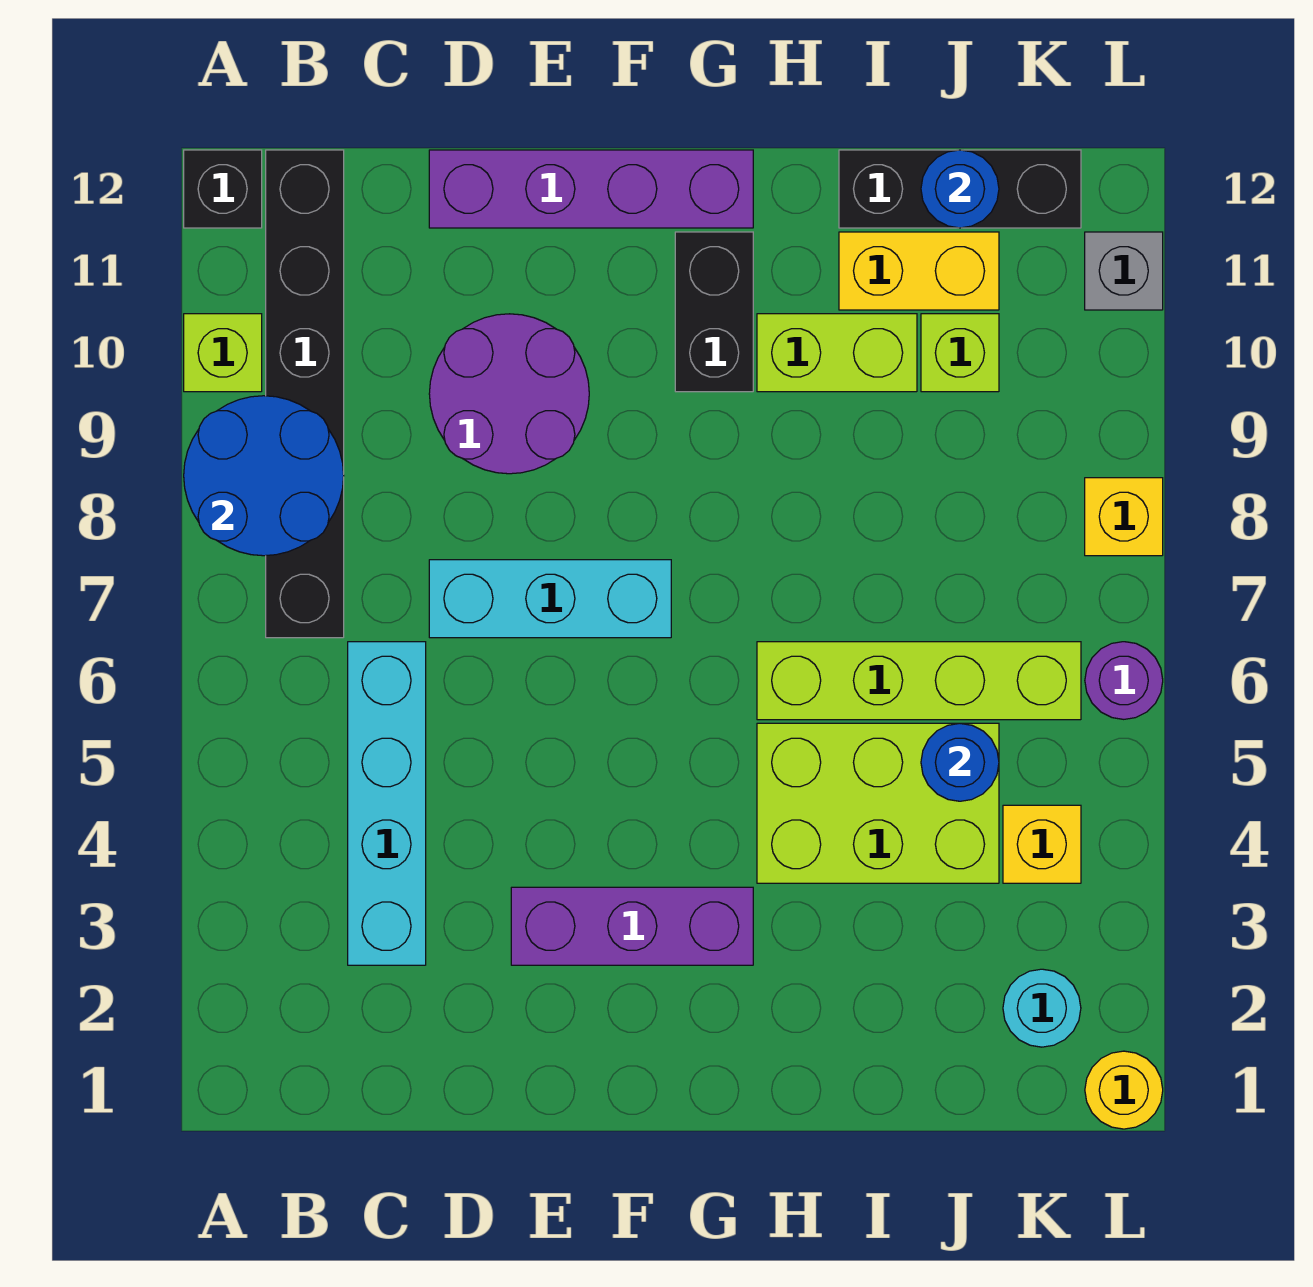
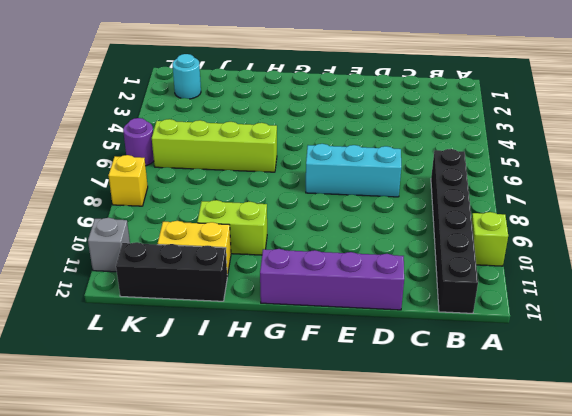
none -> black 1x1 brick [184,150,262,228]
none -> cyan 1x4 brick [348,642,426,965]
none -> purple 2x2 round brick [429,314,589,474]

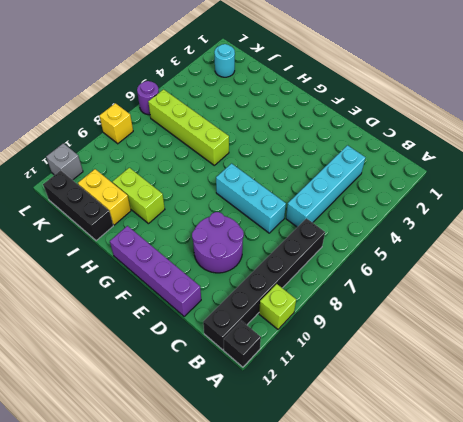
none -> purple 1x3 brick [511,887,753,965]
none -> black 1x2 brick [675,232,753,392]
none -> lime 2x3 brick [757,723,999,883]

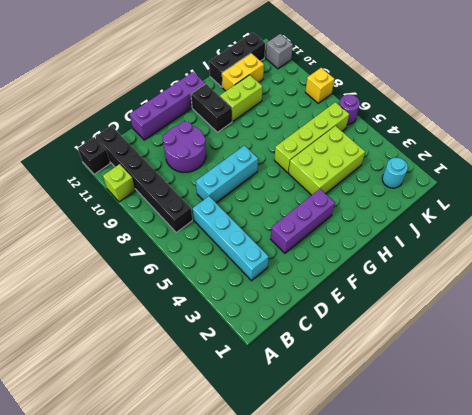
none -> lime 1x1 brick [921,314,999,392]
none -> yellow 1x1 brick [1003,805,1081,883]
none -> yellow 1x1 round brick [1085,1051,1163,1129]

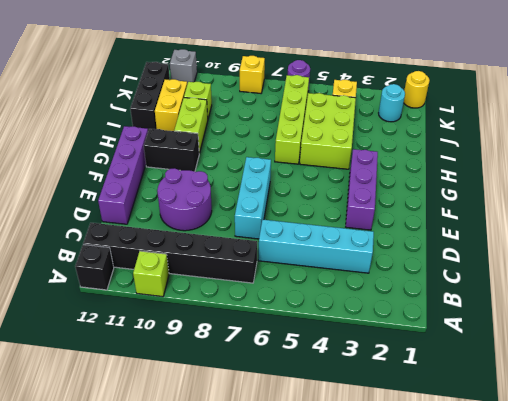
none -> blue 2x2 round brick [184,396,344,556]
none -> blue 1x1 round brick [921,723,999,801]
none -> blue 1x1 round brick [921,150,999,228]

